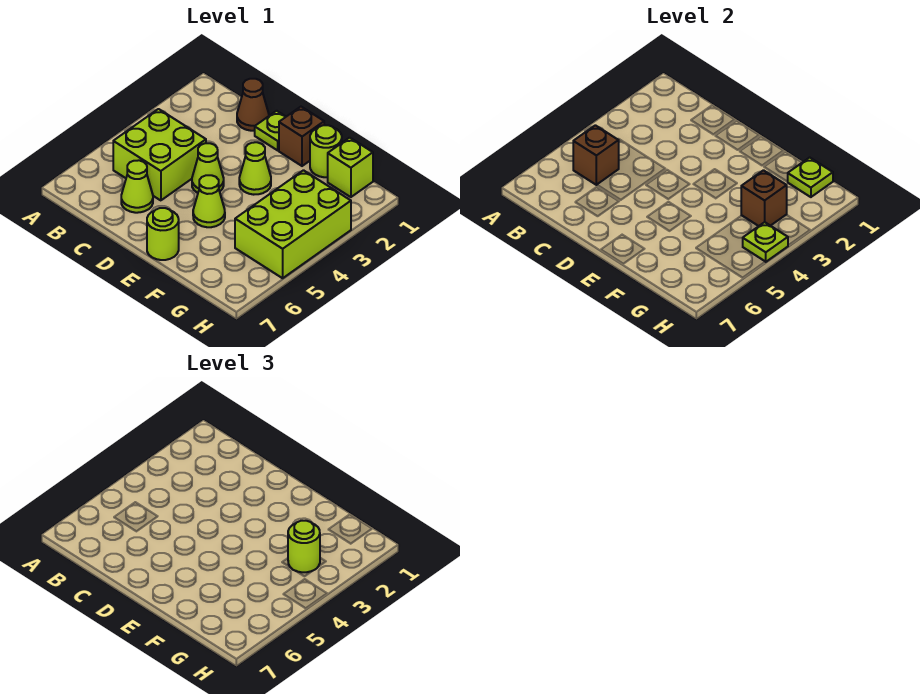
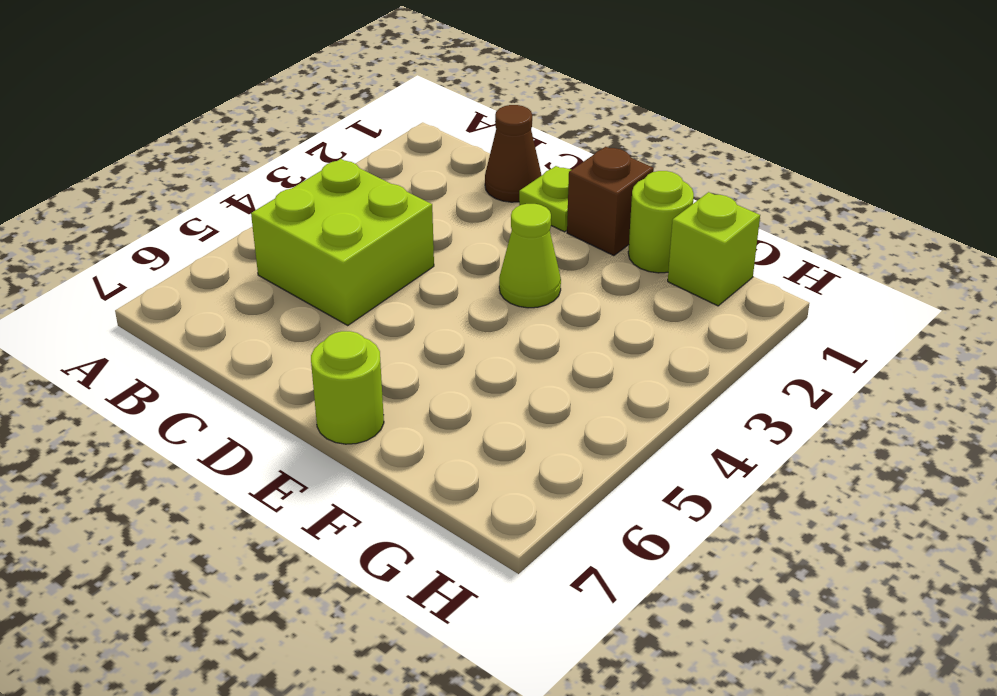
none -> lime 1x1 cone [121,160,153,213]
none -> lime 1x1 cone [192,143,224,193]
none -> lime 1x1 cone [193,175,225,227]

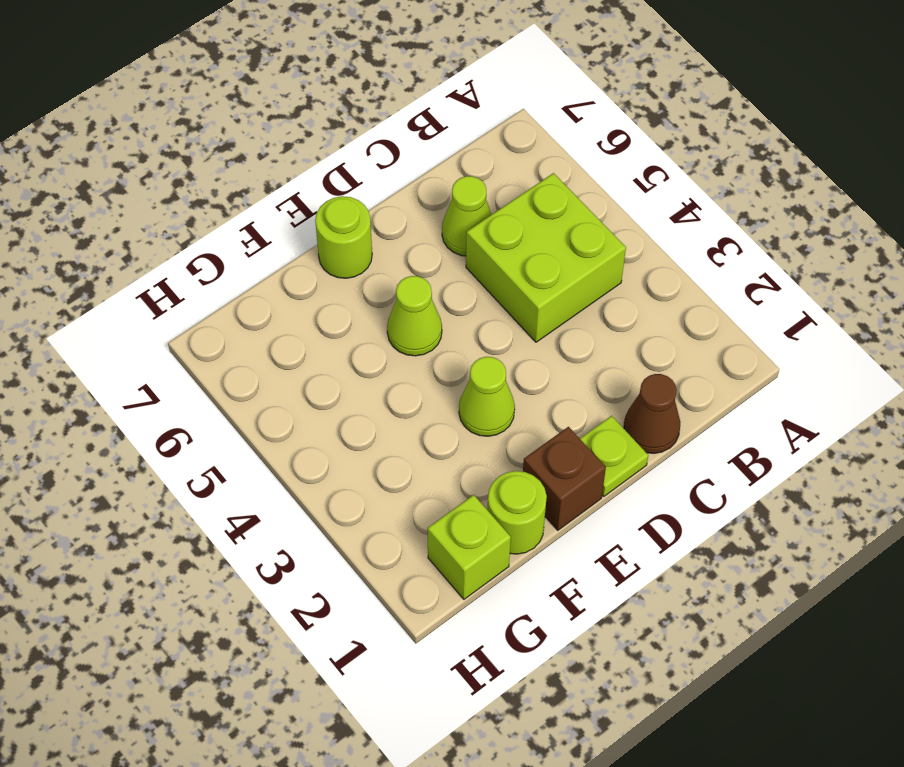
none -> lime 1x1 cone [192,143,224,193]
none -> lime 2x3 brick [235,170,351,278]
none -> brown 1x1 brick [573,125,619,185]

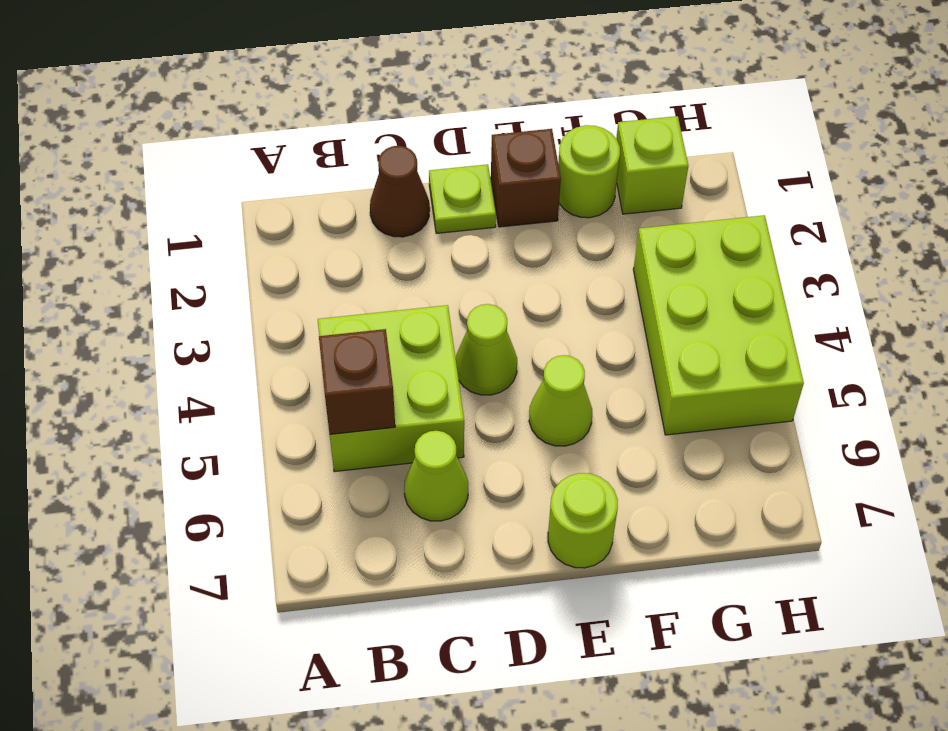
none -> lime 1x1 cone [239,142,271,195]
none -> lime 1x1 plate [787,157,833,197]
none -> brown 1x1 brick [741,170,787,226]

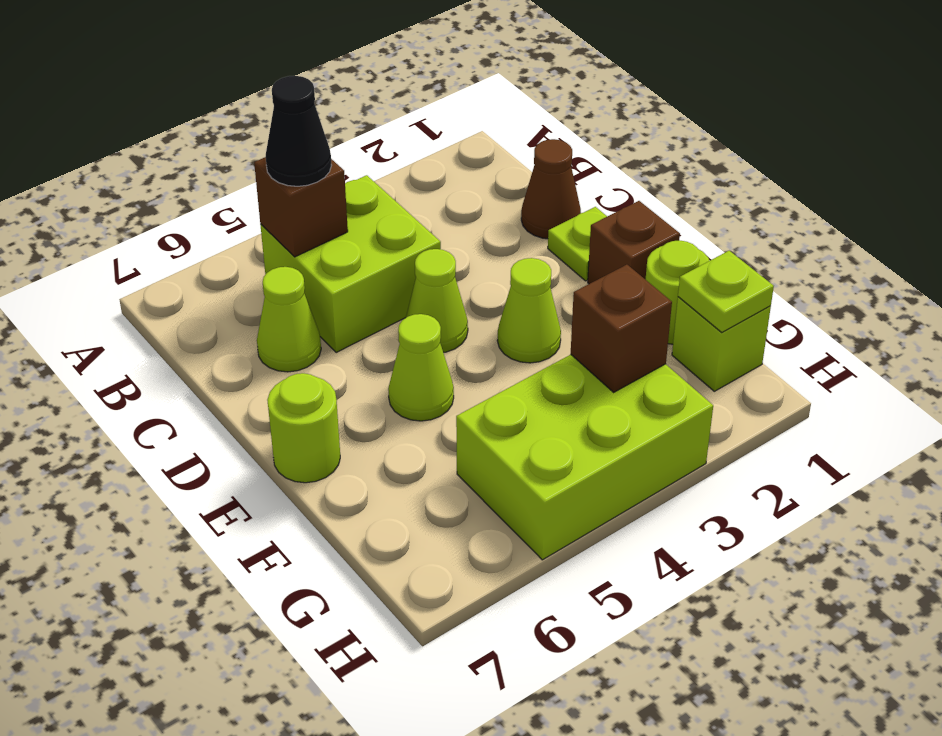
black 1x1 cone [266,76,332,186] -> none
none -> lime 1x1 plate [743,222,788,262]
none -> lime 1x1 round brick [288,521,320,572]

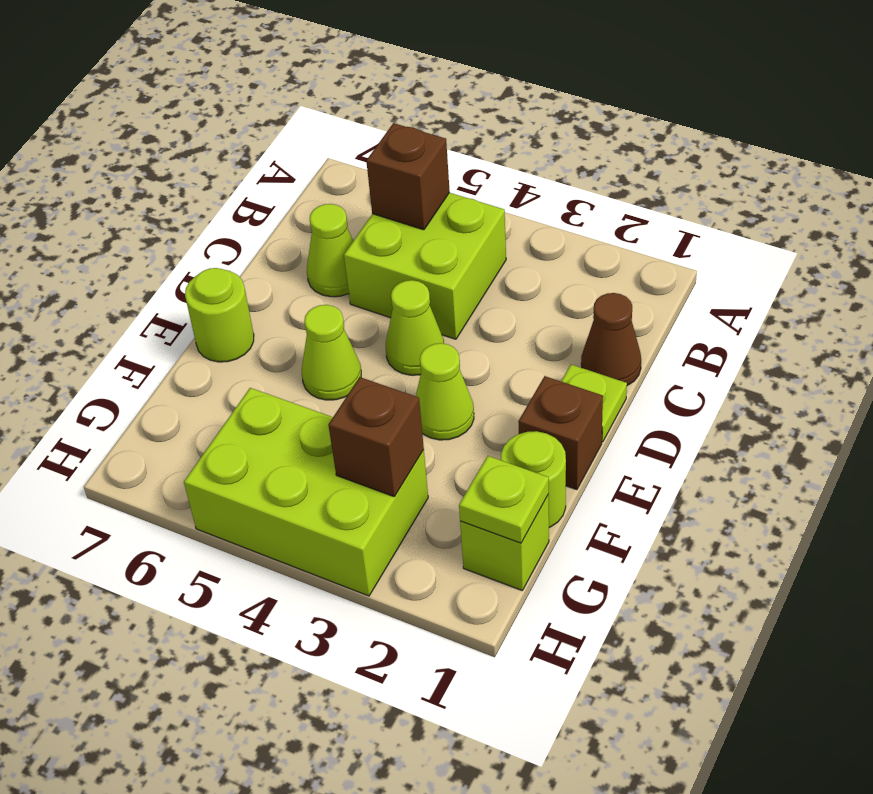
none -> lime 1x1 plate [743,222,788,262]
none -> lime 1x1 round brick [288,521,320,572]

